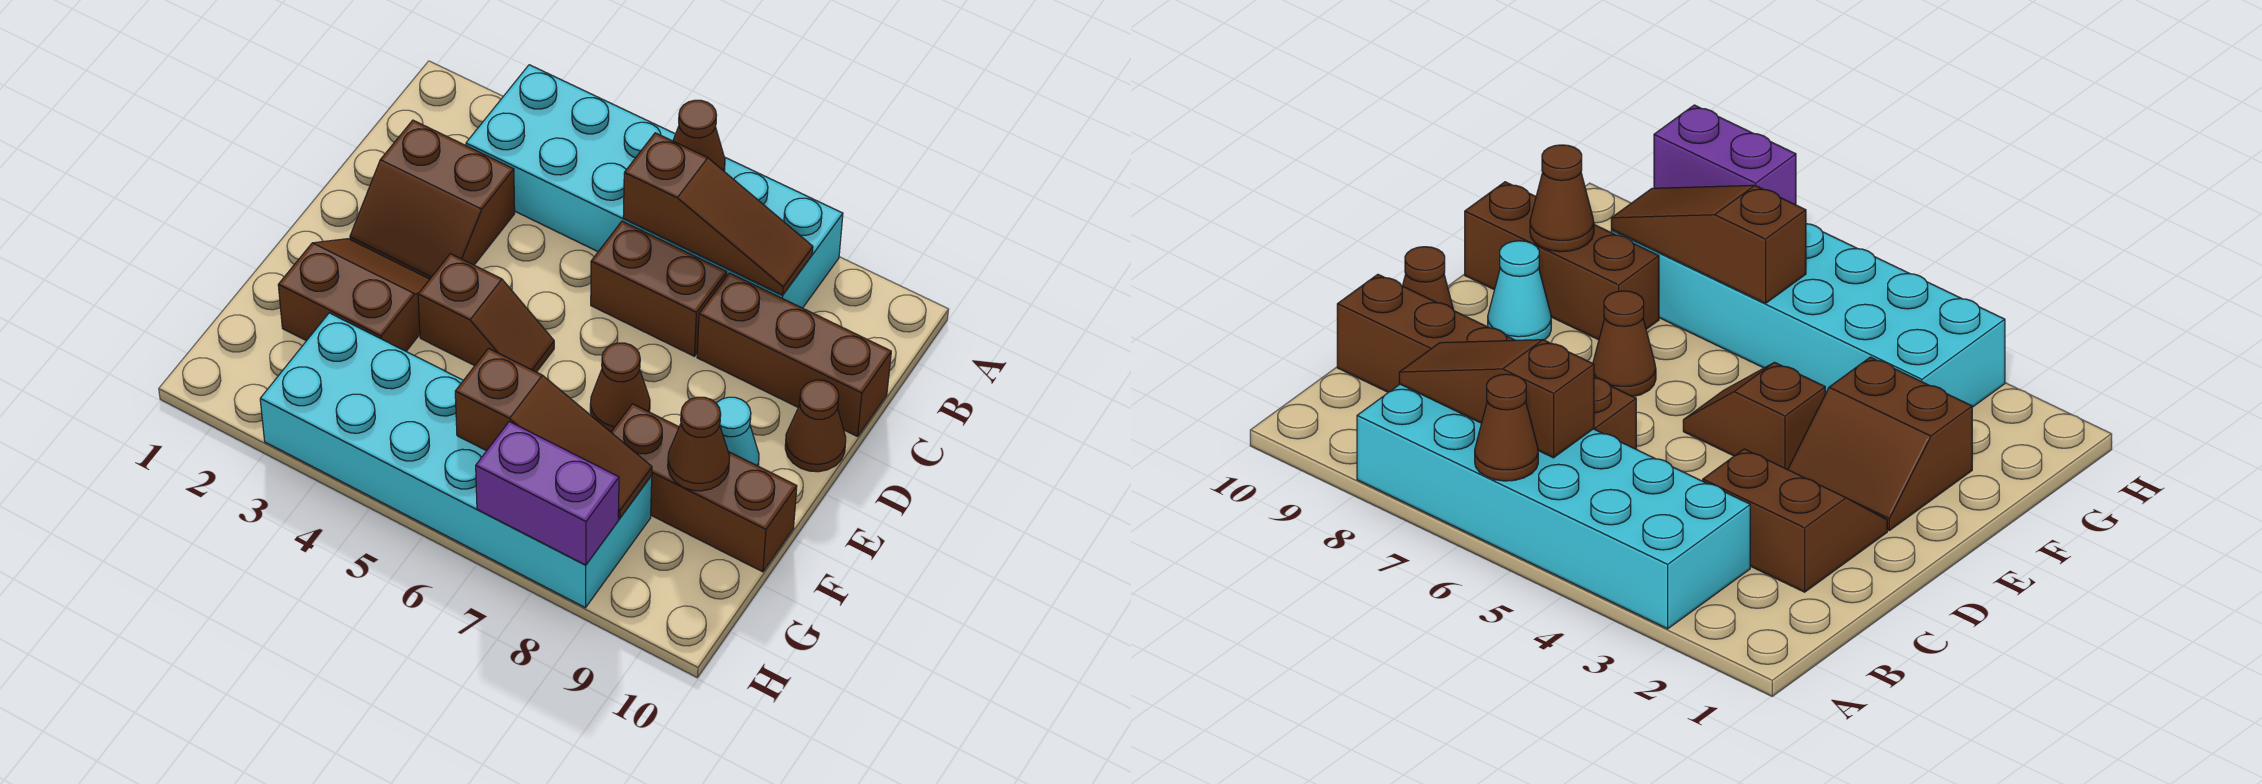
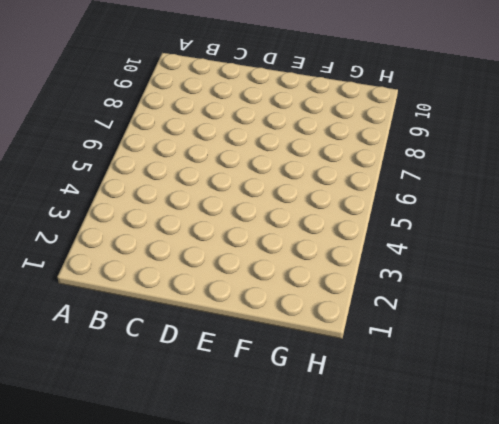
none -> cyan 2x6 brick [466,65,843,308]
none -> brown 2x2 slope [350,120,515,279]
none -> brown 1x2 brick [591,221,727,356]

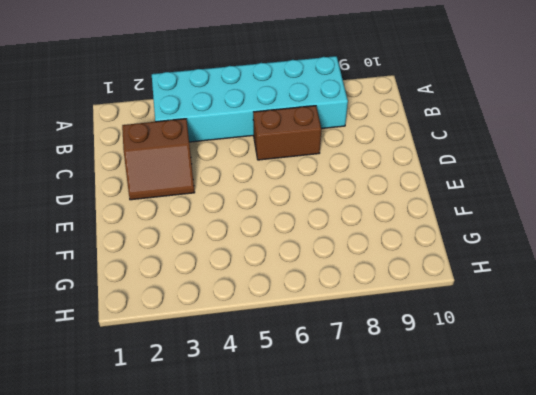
none -> brown 1x3 brick [697,273,891,436]
none -> brown 1x1 cone [785,380,846,472]
none -> brown 2x2 slope [278,239,430,351]

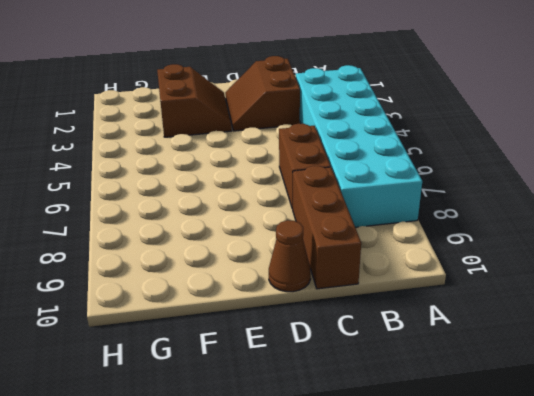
none -> brown 1x2 slope [418,254,554,372]
none -> brown 1x1 cone [590,343,650,432]
none -> cyan 1x1 cone [716,397,759,466]

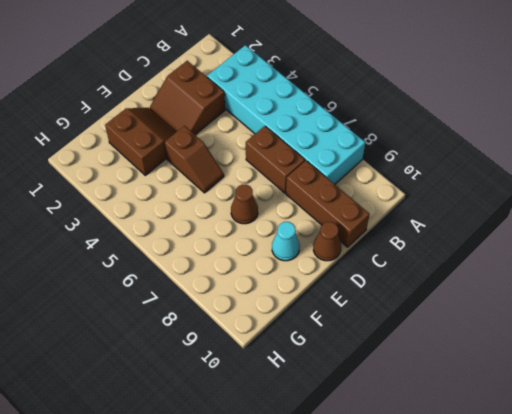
none -> brown 1x3 brick [611,404,797,572]
none -> cyan 2x6 brick [260,313,652,608]
none -> brown 1x1 cone [673,100,725,171]

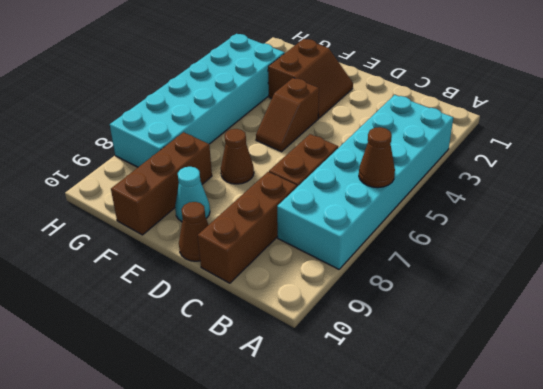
none -> brown 2x2 slope [350,120,515,279]
none -> brown 1x3 slope [623,133,813,295]
none -> brown 1x1 cone [668,397,730,491]

